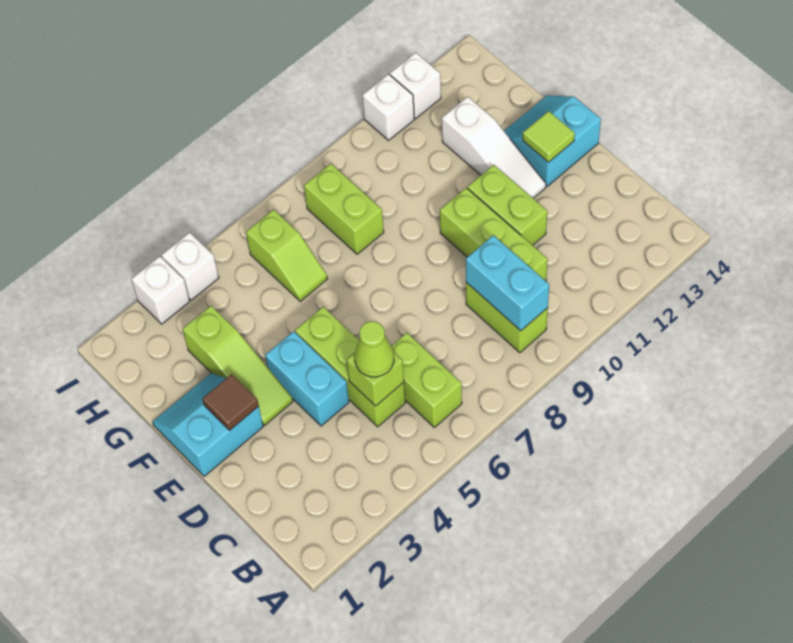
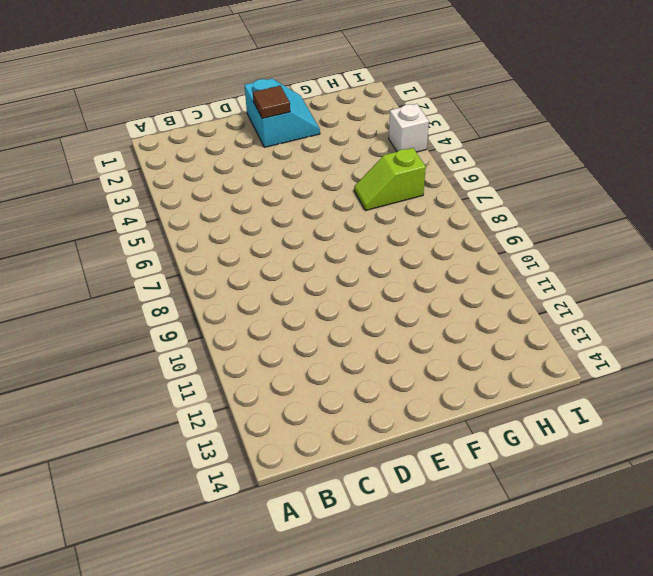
none -> lime 1x2 brick [391,333,462,427]
none -> lime 1x2 brick [466,282,548,353]
none -> lime 1x3 brick [295,307,405,427]

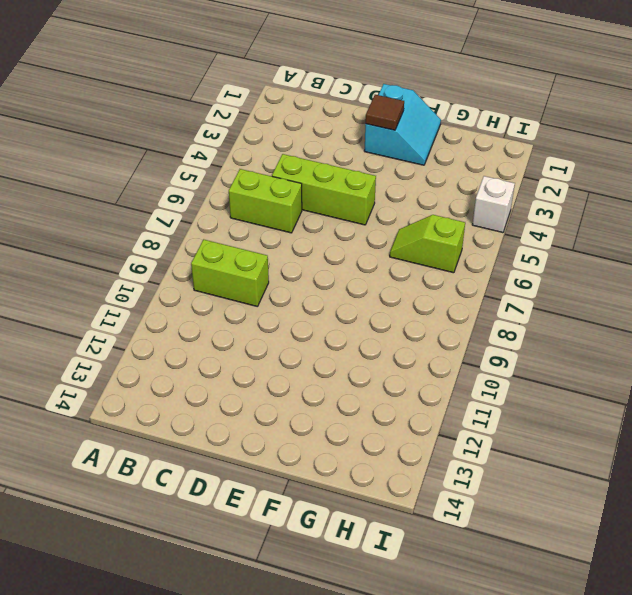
none -> lime 1x3 brick [440,188,548,281]
none -> cyan 1x2 brick [265,331,349,426]
none -> lime 1x2 brick [468,165,547,245]

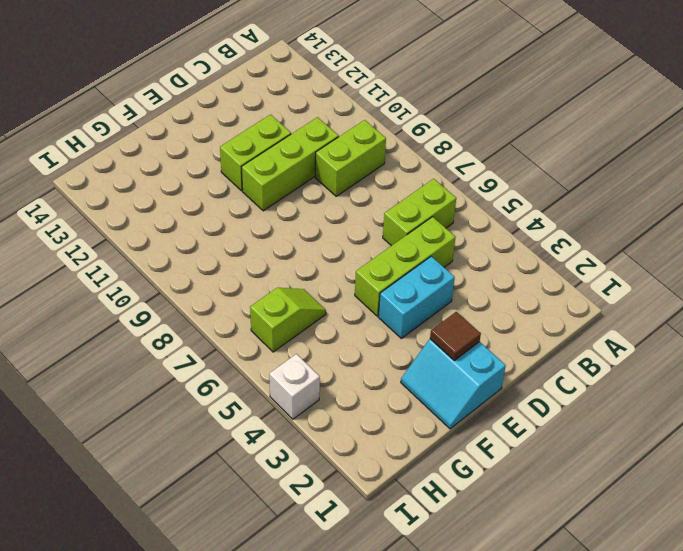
none -> lime 1x3 slope [183,306,293,425]
none -> white 1x3 slope [442,97,546,198]
none -> cyan 2x2 slope [504,95,601,186]

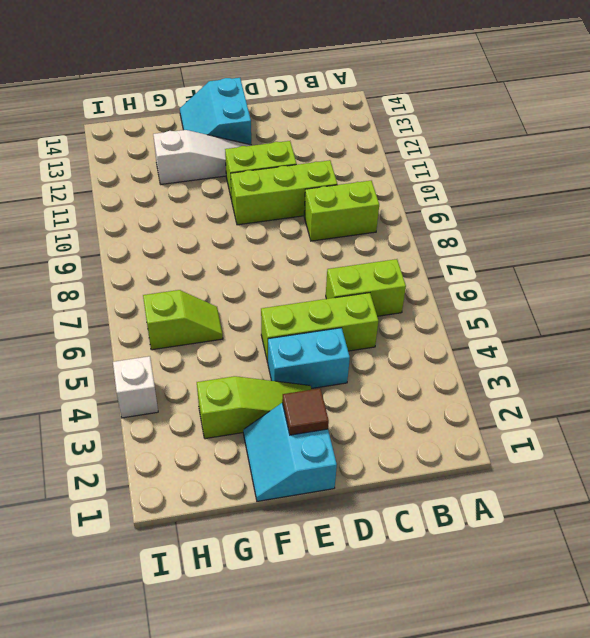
none -> lime 1x2 brick [304,164,384,254]
none -> white 1x1 brick [131,256,190,324]
none -> white 1x1 brick [362,74,414,140]

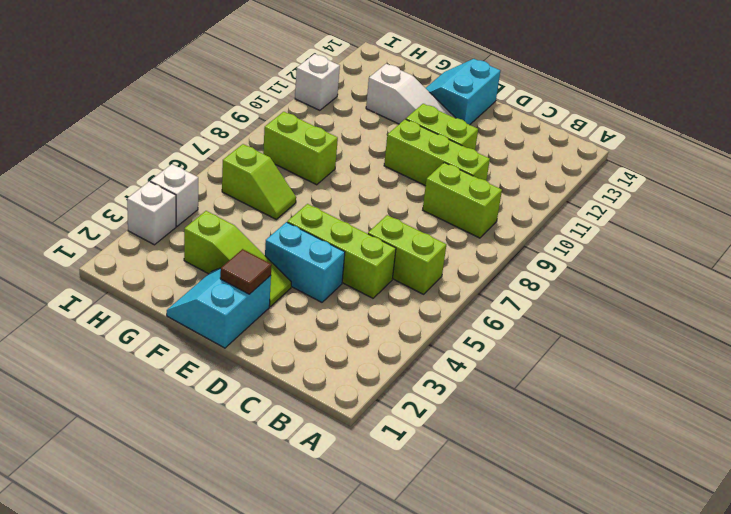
none -> white 1x1 brick [390,52,441,119]
none -> cyan 1x2 brick [466,235,549,331]
none -> lime 1x1 brick [347,353,404,406]

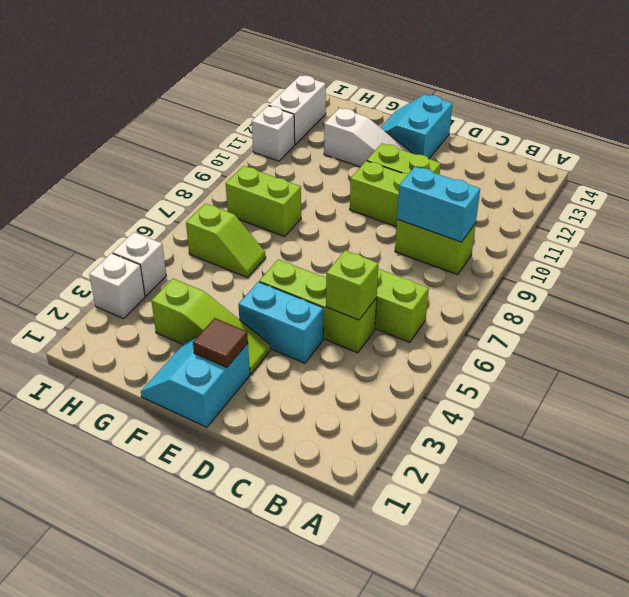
white 1x2 brick [269,75,326,144] -> white 1x1 brick [390,52,441,119]
none -> lime 1x1 tile [523,111,575,162]
none -> lime 1x1 cone [354,321,394,377]

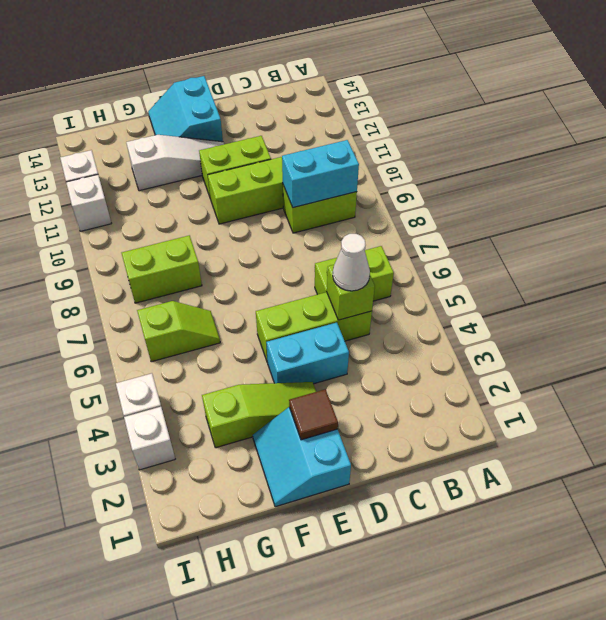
white 1x1 cone [333,234,370,291] -> lime 1x1 cone [354,321,394,377]
none -> lime 1x1 tile [523,111,575,162]

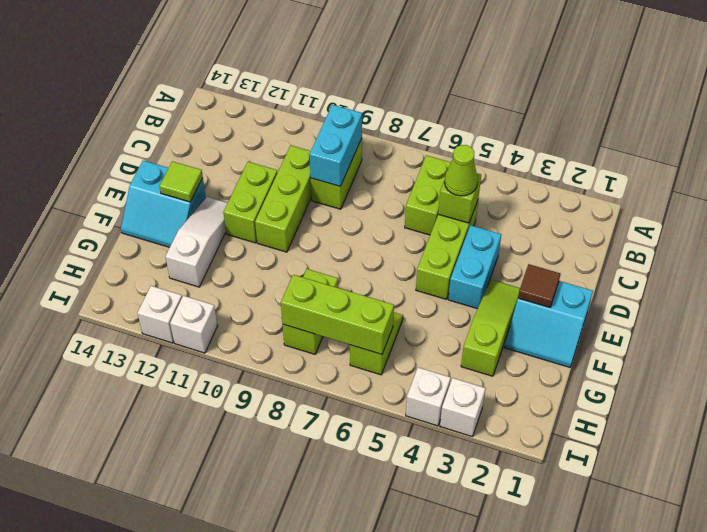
lime 1x3 brick [281,275,394,354] -> none

